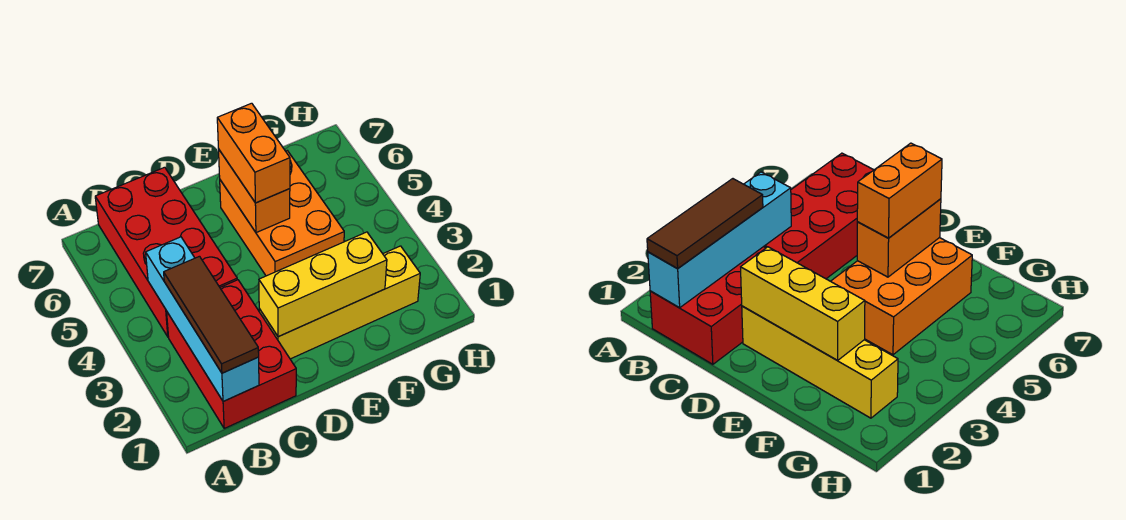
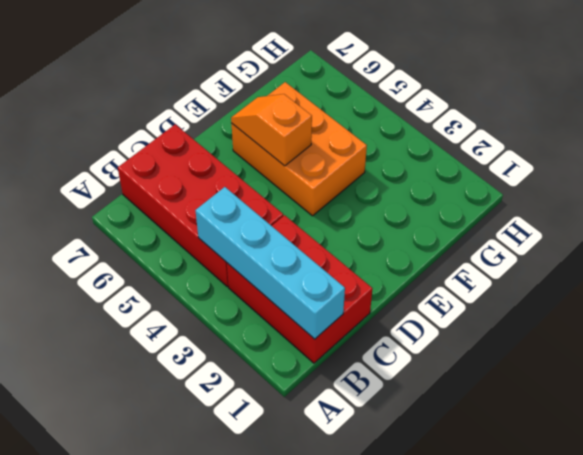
orange 1x2 slope [231,94,312,166] -> orange 1x2 brick [219,150,290,233]
none -> yellow 1x4 brick [259,246,420,359]
none -> yellow 1x3 brick [259,232,387,337]

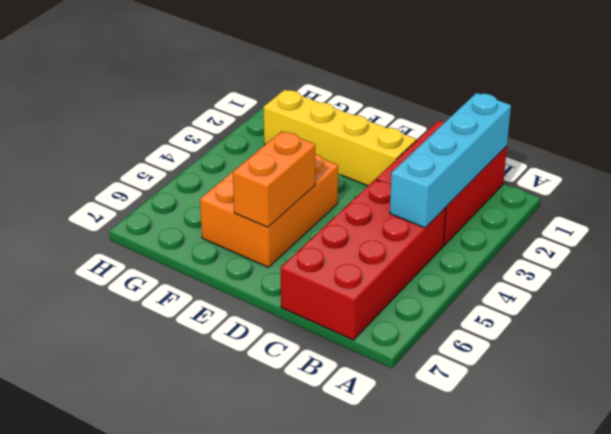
none -> yellow 1x3 brick [259,232,387,337]
none -> brown 1x3 tile [164,256,259,373]

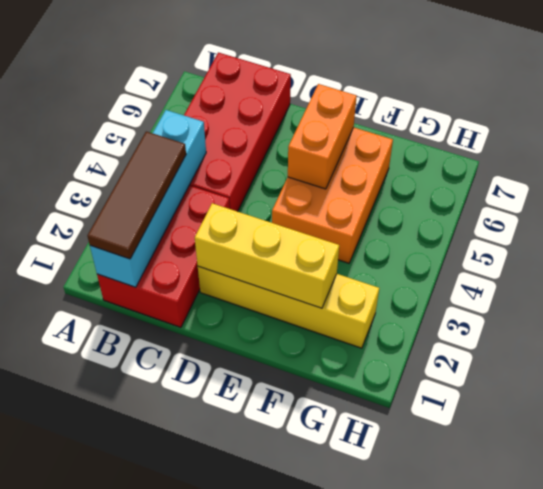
none -> orange 1x2 brick [217,103,290,203]

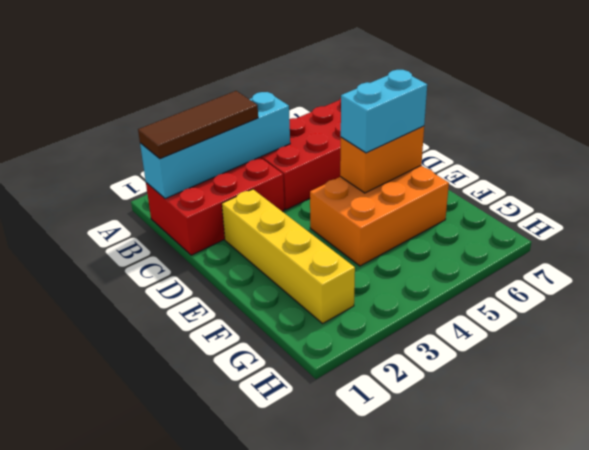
cyan 1x2 brick [341,70,427,153] -> orange 1x2 brick [217,103,290,203]
none -> yellow 1x3 brick [259,232,387,337]

